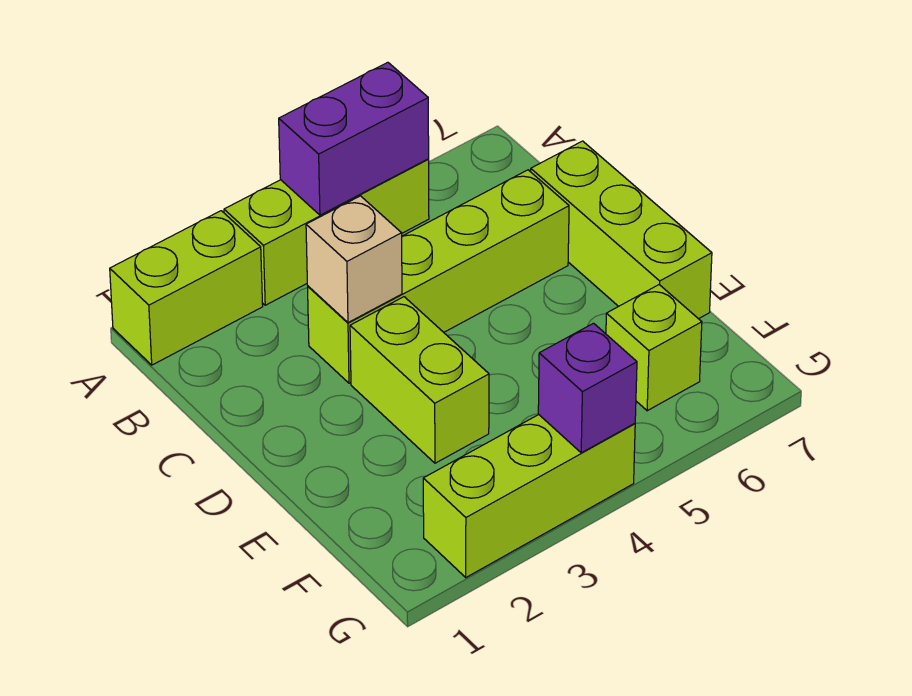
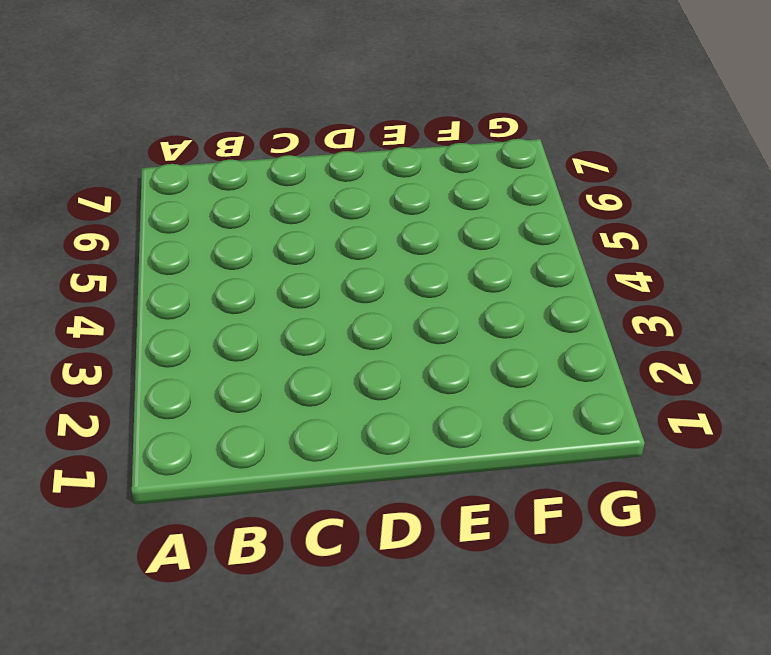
none -> lime 1x2 brick [110,211,263,365]
none -> lime 1x3 brick [224,159,429,305]

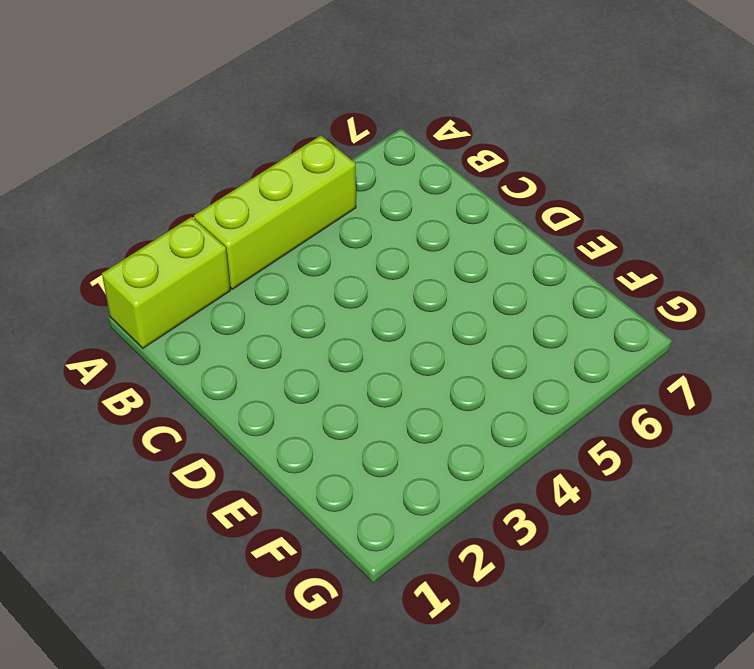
none -> lime 1x4 brick [308,170,569,383]
none -> lime 1x3 brick [530,141,712,319]

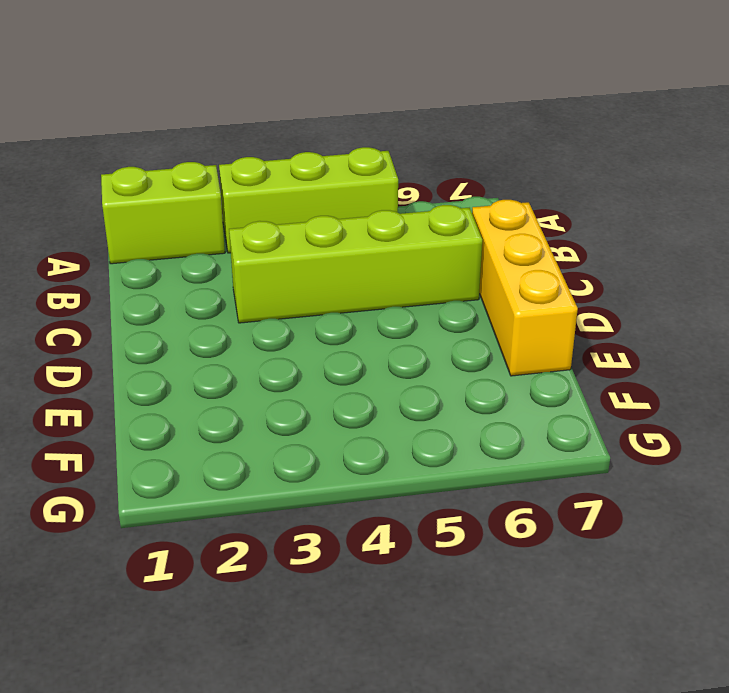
yellow 1x3 brick [472,200,578,376] -> lime 1x3 brick [530,141,712,319]
none -> lime 1x2 brick [350,297,489,463]
none -> lime 1x1 brick [606,285,702,411]

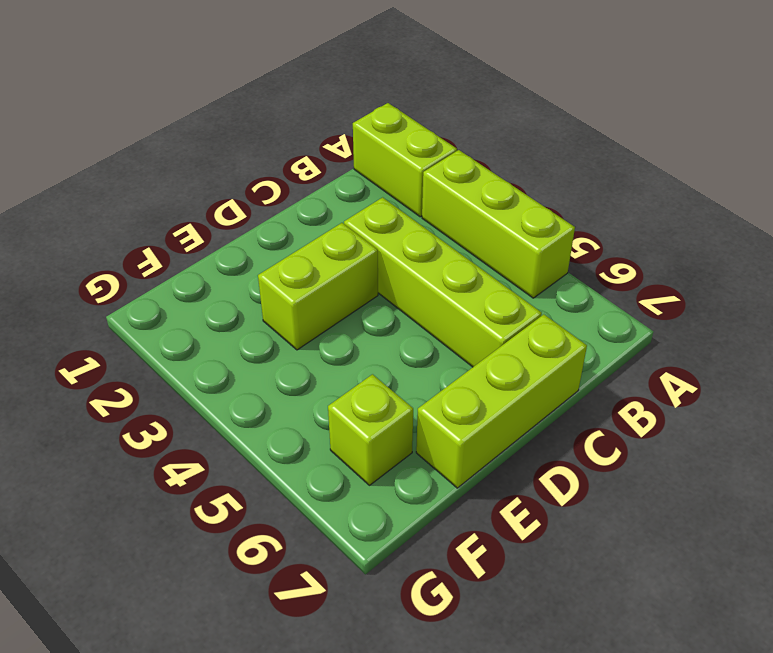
none -> lime 1x3 brick [423,415,635,577]
none -> purple 1x2 brick [279,62,429,215]

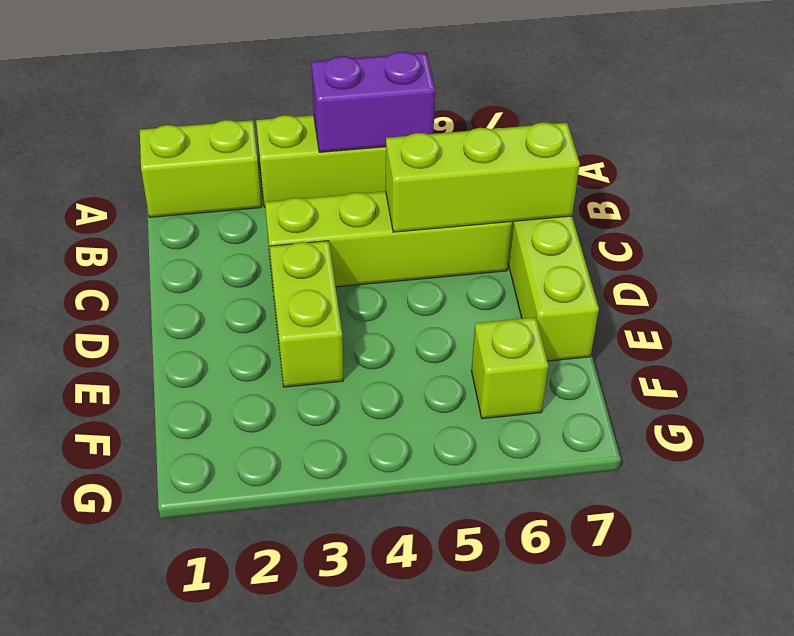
lime 1x3 brick [386,123,580,232] -> lime 1x3 brick moved to [423,415,635,577]
none -> tan 1x1 brick [306,196,402,323]
none -> purple 1x1 brick [538,323,637,453]

